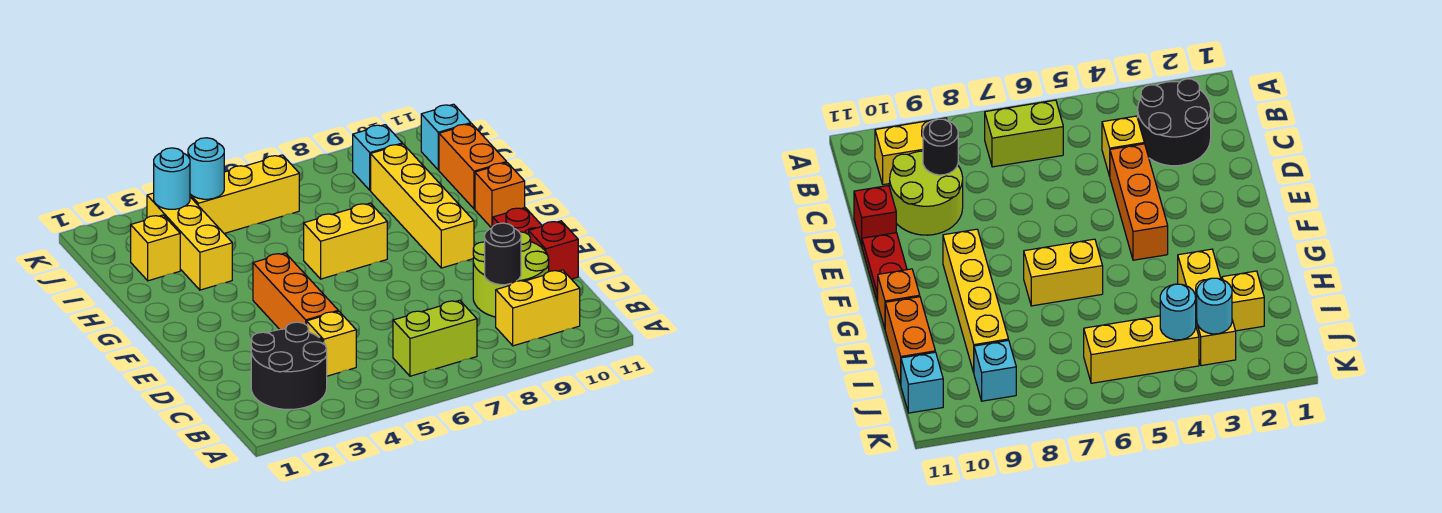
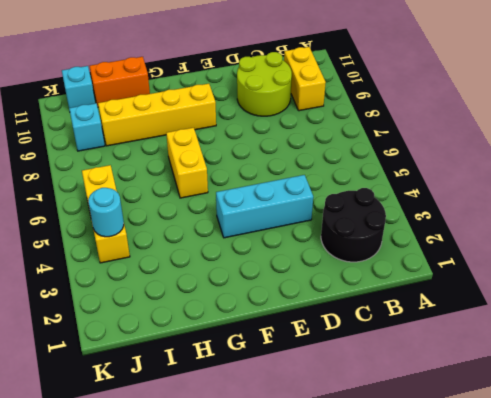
cyan 1x3 brick [216,175,313,238] -> orange 1x3 brick [253,253,338,329]
none -> lime 1x2 brick [393,300,477,376]
none -> yellow 1x1 brick [307,311,356,376]
none -> red 1x1 brick [529,221,578,279]

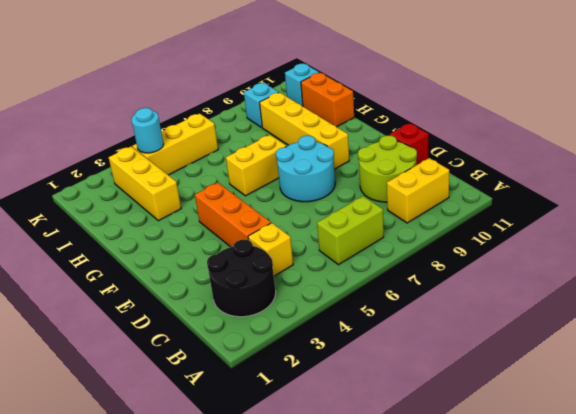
cyan 2x2 round brick [276,136,335,202] -> none
none -> red 1x2 plate [493,208,542,235]
none -> orange 1x1 brick [475,163,525,228]
none -> yellow 1x1 brick [131,215,180,281]

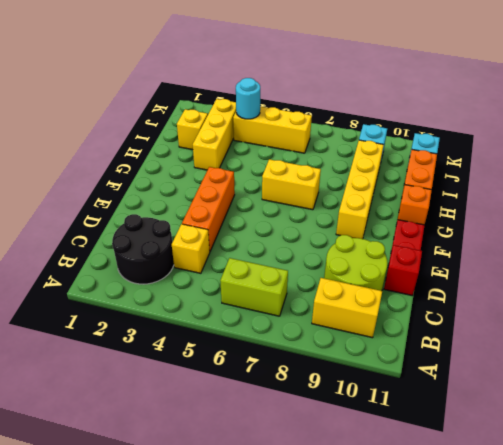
none -> black 1x1 round brick [485,223,521,285]
none -> cyan 1x1 round brick [154,148,190,209]

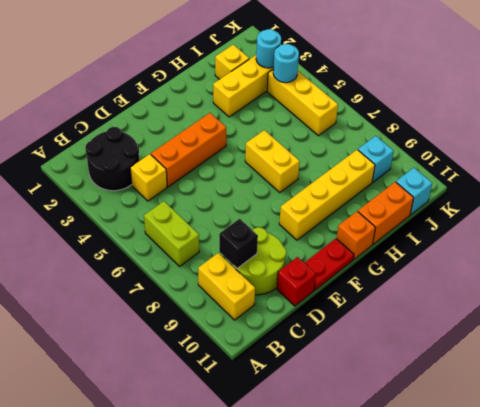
black 1x1 brick [219,219,258,268] -> black 1x1 round brick [485,223,521,285]

